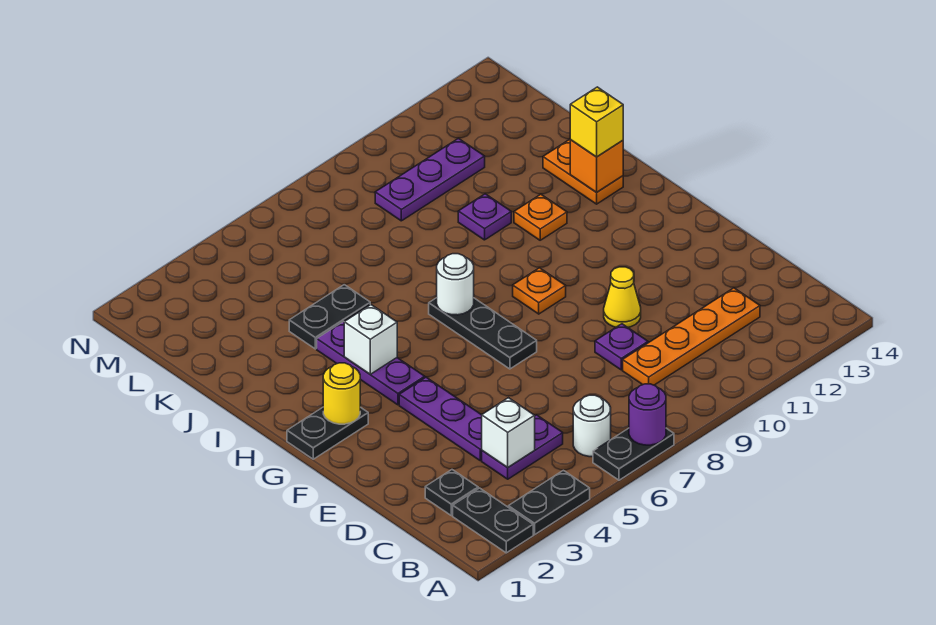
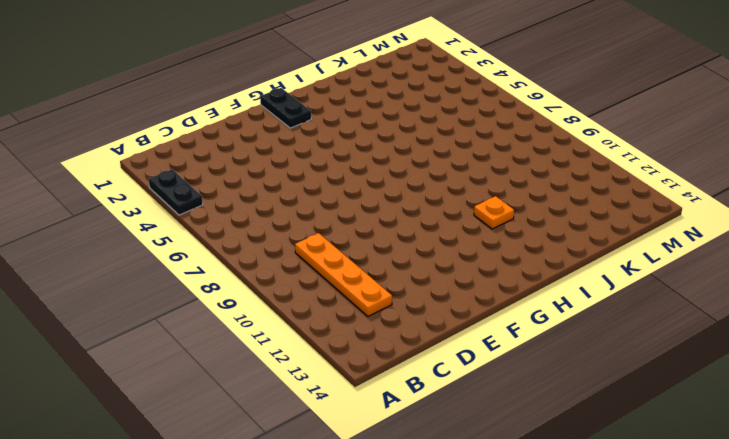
none -> black 1x2 plate [453,488,533,553]
none -> black 1x2 plate [593,428,674,480]
none -> white 1x1 round brick [573,395,611,457]

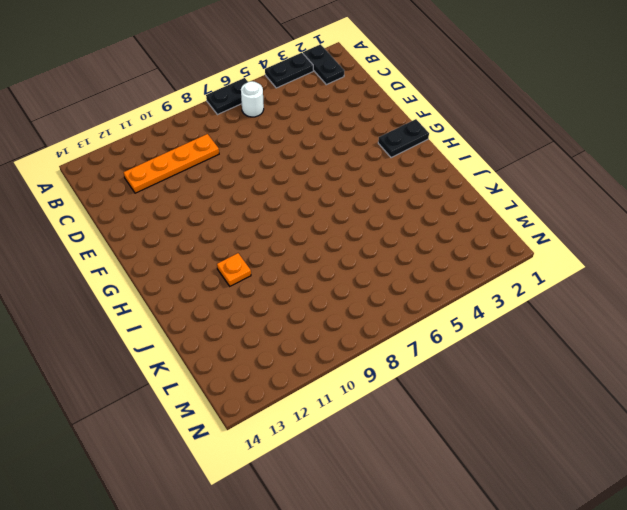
none -> black 1x1 plate [425,470,478,516]
none -> purple 1x2 plate [482,415,563,479]
none -> purple 1x3 plate [399,377,482,461]

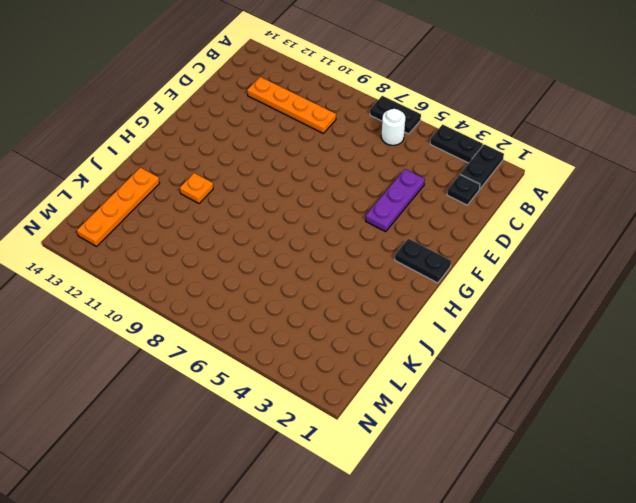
orange 1x4 plate [77,168,160,246] -> orange 1x2 plate [543,139,623,204]
none -> purple 1x2 plate [482,415,563,479]
none -> purple 1x1 plate [595,324,648,370]
none -> yellow 1x1 cone [604,267,641,327]

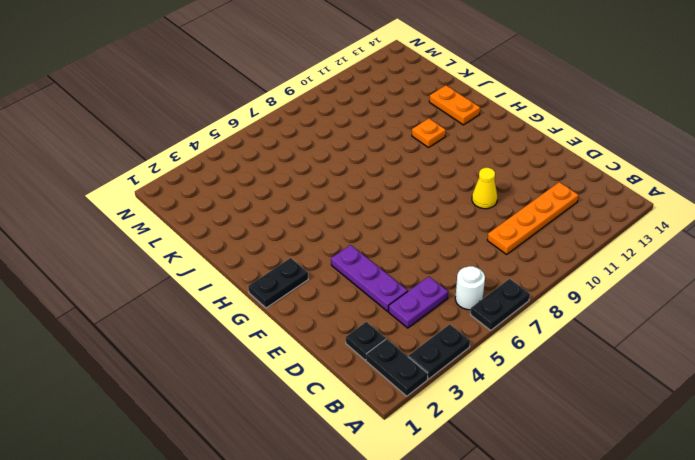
none -> purple 1x1 plate [595,324,648,370]
none -> black 1x3 plate [429,298,537,369]
none -> purple 1x3 plate [317,321,425,405]

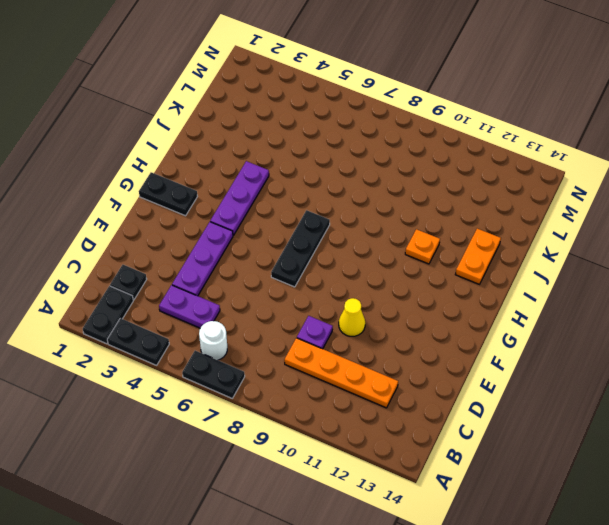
none -> orange 1x1 plate [513,268,566,314]
none -> black 1x2 plate [289,285,370,349]
none -> purple 1x1 plate [458,194,511,240]

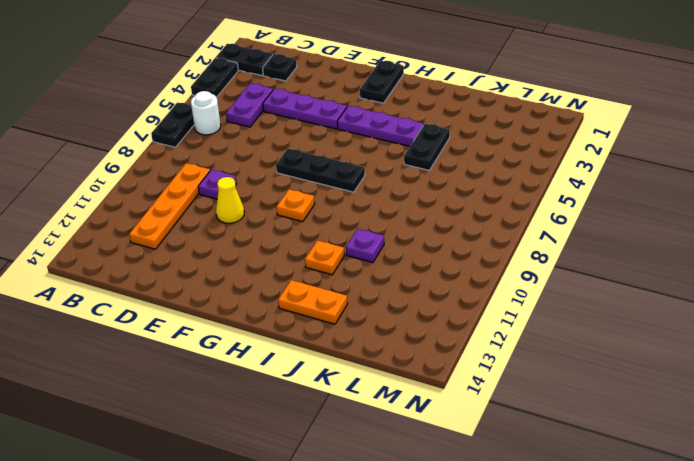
none -> purple 1x3 plate [375,139,485,221]
none -> purple 1x1 round brick [629,384,666,445]
none -> white 1x1 brick [482,398,535,467]

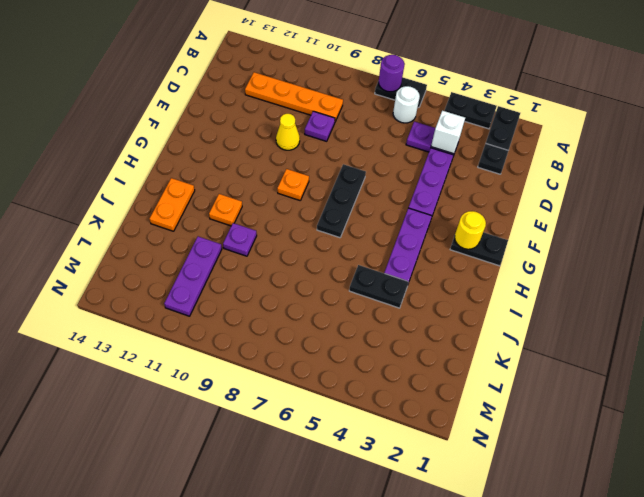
purple 1x3 plate [164,236,222,316] -> purple 1x3 plate turned to [375,139,485,221]
none -> white 1x1 brick [344,305,397,374]
none -> white 1x1 round brick [437,254,474,315]
none -> orange 1x1 brick [570,140,623,192]

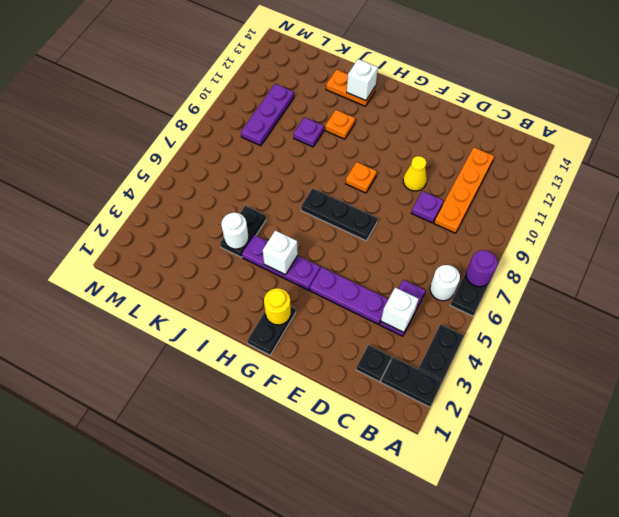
white 1x1 brick [347,59,378,101] -> orange 1x1 brick [570,140,623,192]
white 1x1 round brick [221,213,249,249] -> white 1x1 round brick moved to [437,254,474,315]
none -> yellow 1x1 brick [570,87,623,157]

